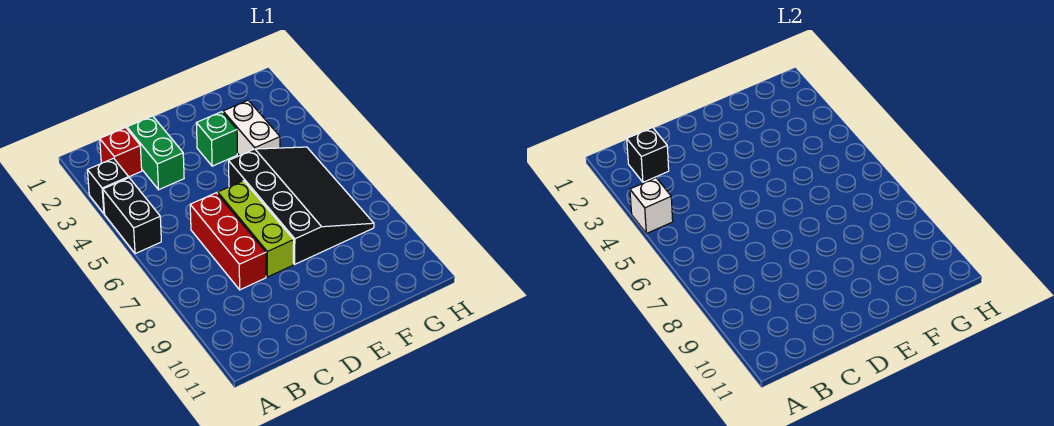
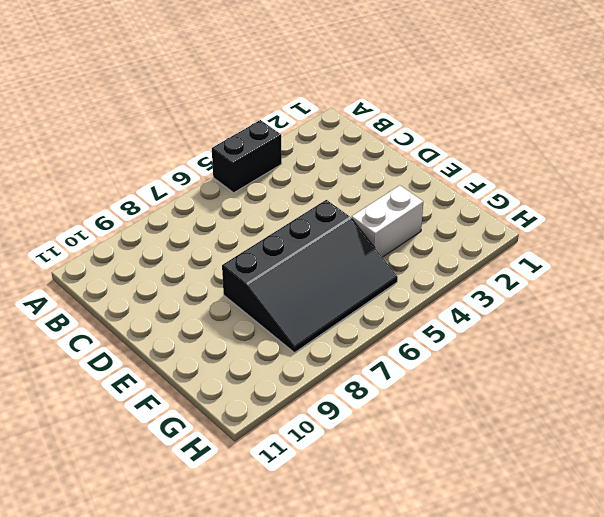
none -> black 1x1 brick [88,158,129,214]
none -> red 1x1 brick [100,128,142,177]

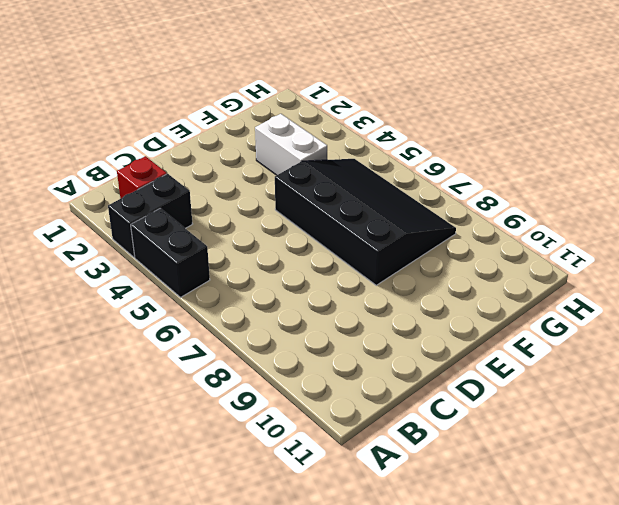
black 1x2 brick [108,174,192,257] -> black 1x1 brick [88,158,129,214]
none -> green 1x2 brick [127,116,184,190]
none -> red 1x3 brick [190,193,266,290]

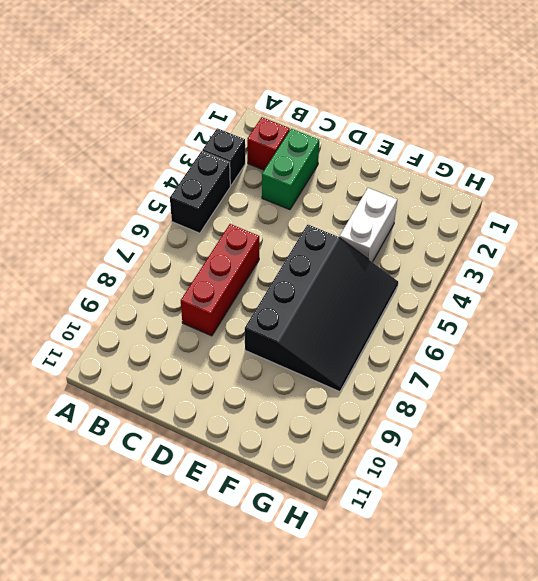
none -> lime 1x3 brick [218,181,294,277]
none -> green 1x1 brick [196,112,237,166]

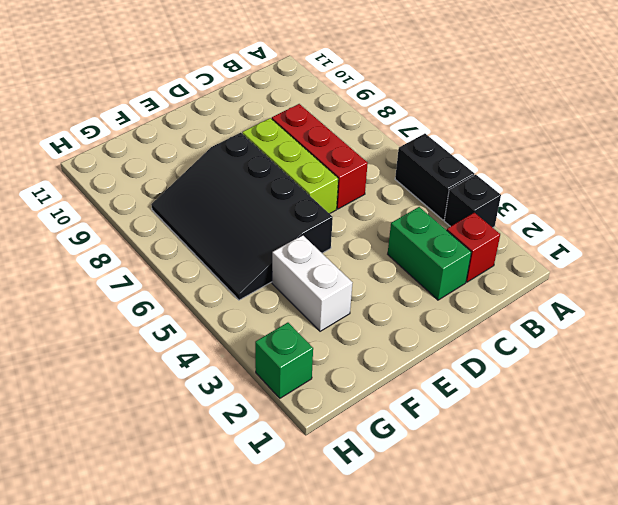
green 1x1 brick [255,323,313,398] -> green 1x1 brick moved to [196,112,237,166]
none -> white 1x1 brick [630,178,673,234]
none -> black 1x1 brick [627,128,669,182]

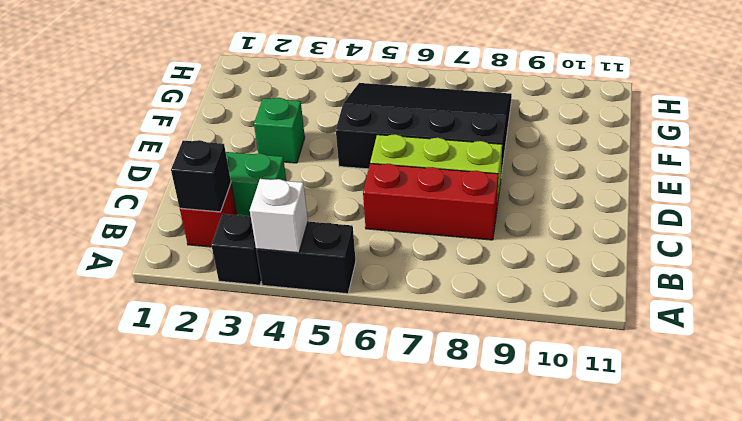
none -> white 1x2 brick [223,100,280,156]

